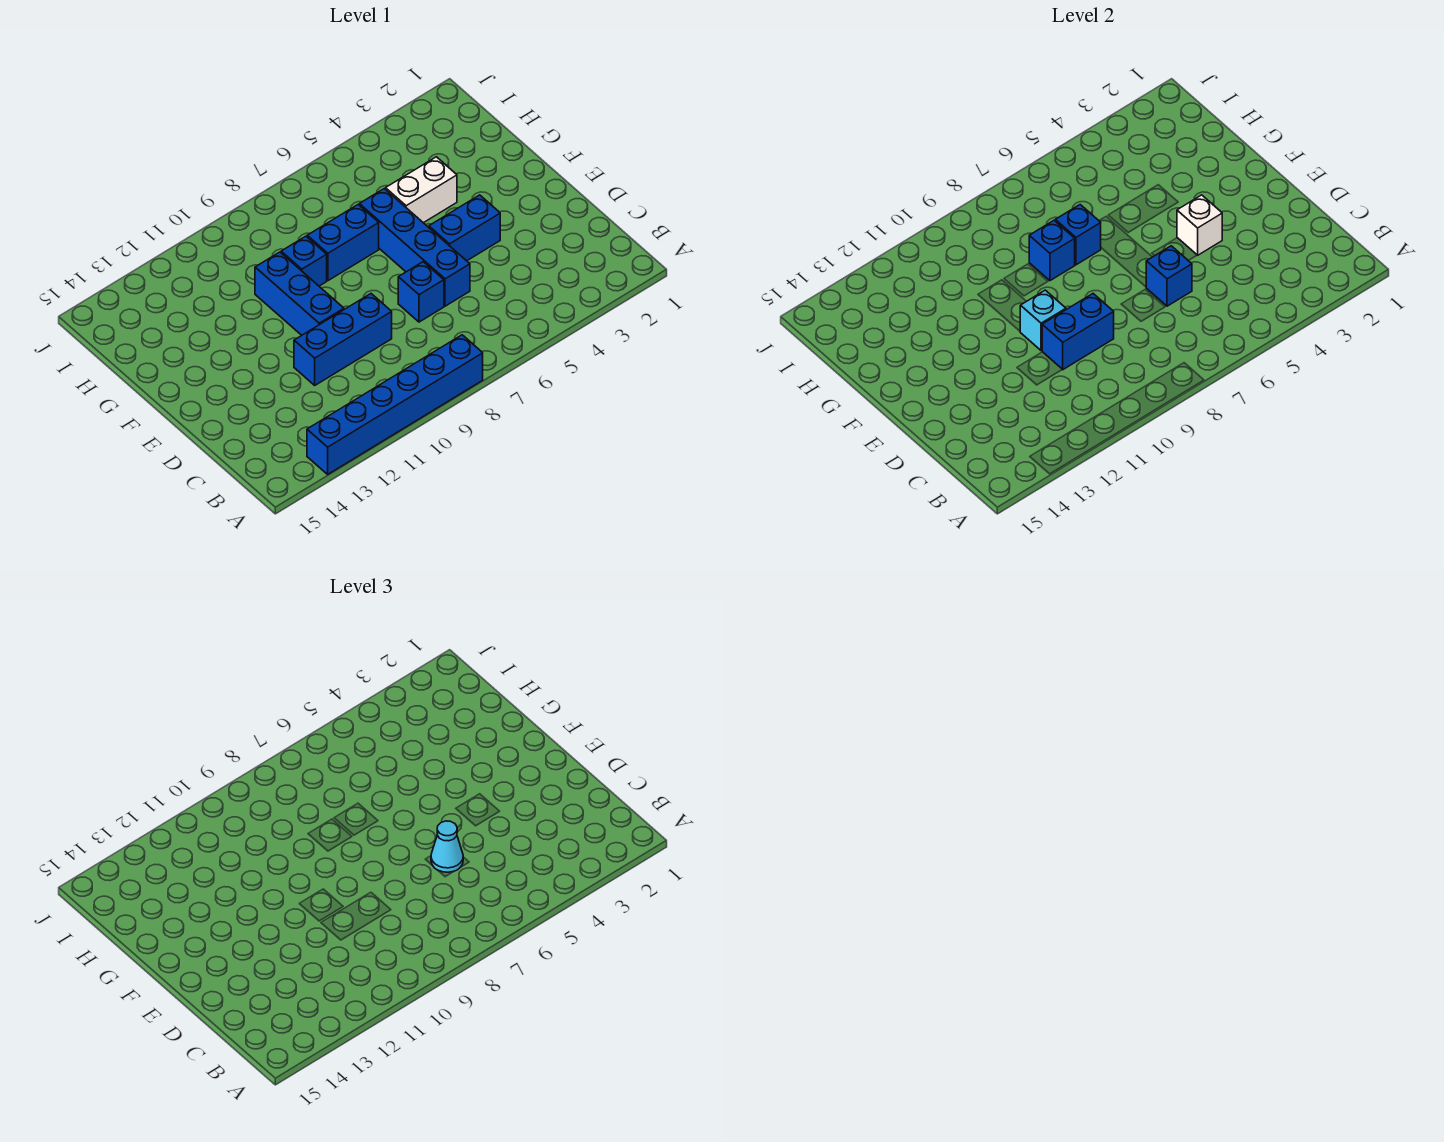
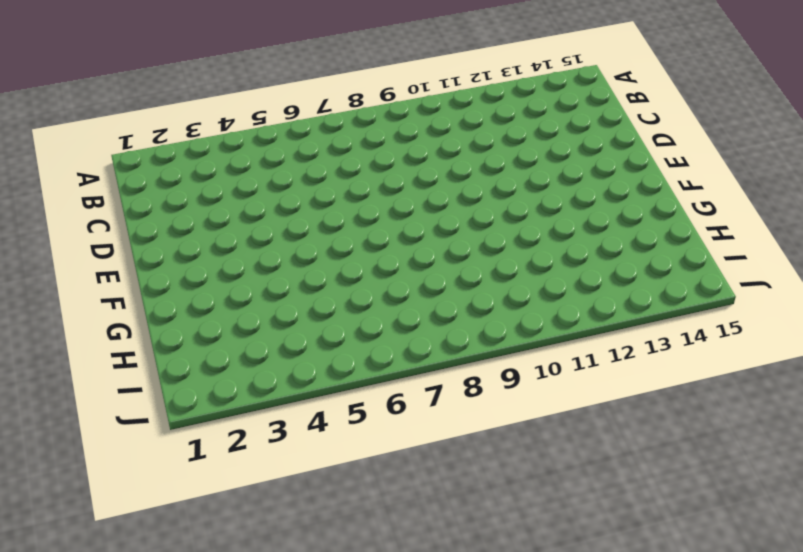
none -> blue 1x6 brick [307,335,483,474]
none -> blue 1x4 brick [359,189,470,306]
none -> blue 1x1 brick [398,262,444,322]

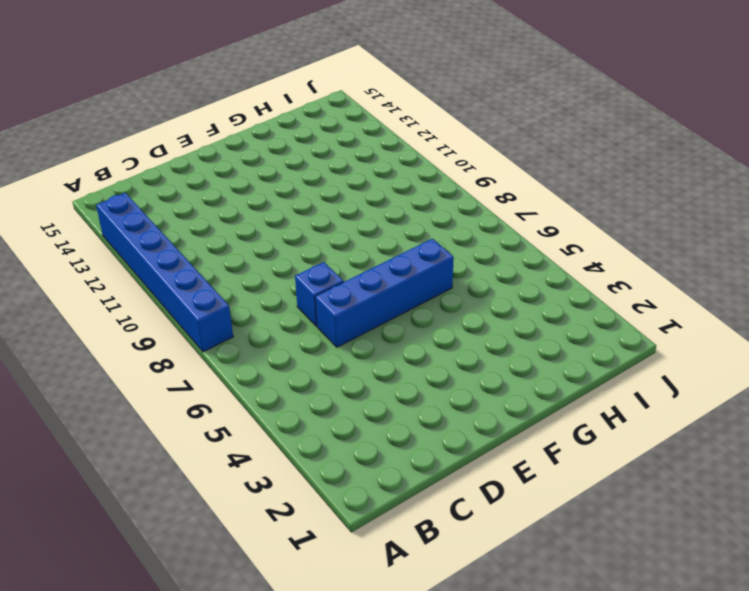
none -> blue 1x3 brick [294,294,392,385]
none -> blue 1x2 brick [429,195,500,261]
none -> blue 1x3 brick [255,252,344,335]

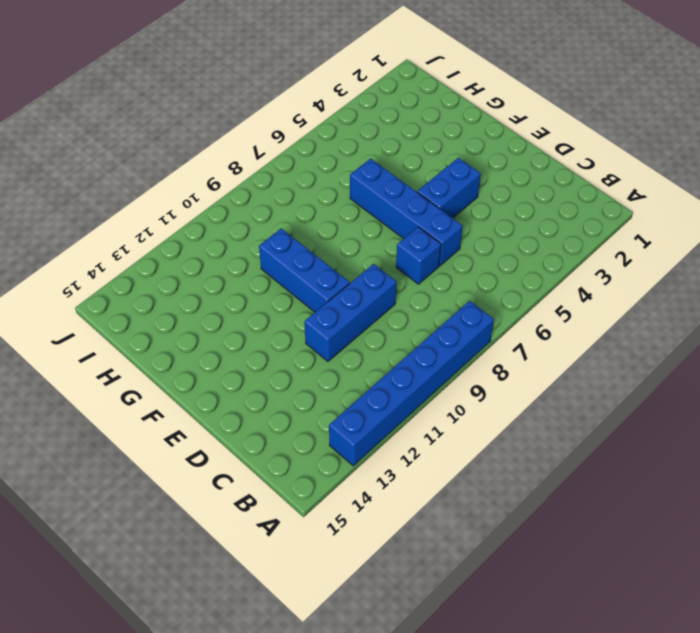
none -> white 1x2 brick [386,157,457,223]
none -> blue 1x2 brick [307,205,379,281]
none -> blue 1x1 brick [281,236,327,286]

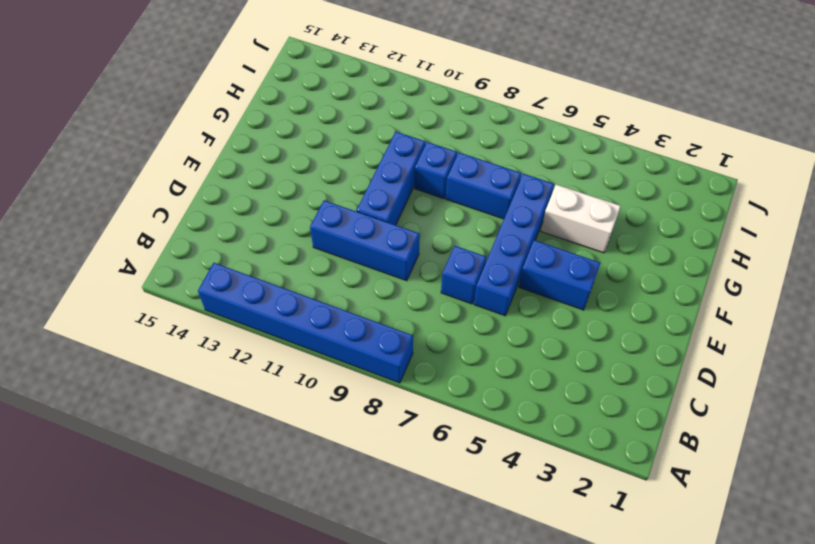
none -> blue 1x1 brick [1146,246,1192,306]
none -> blue 1x2 brick [1042,294,1114,370]
none -> white 1x1 brick [1177,195,1222,255]

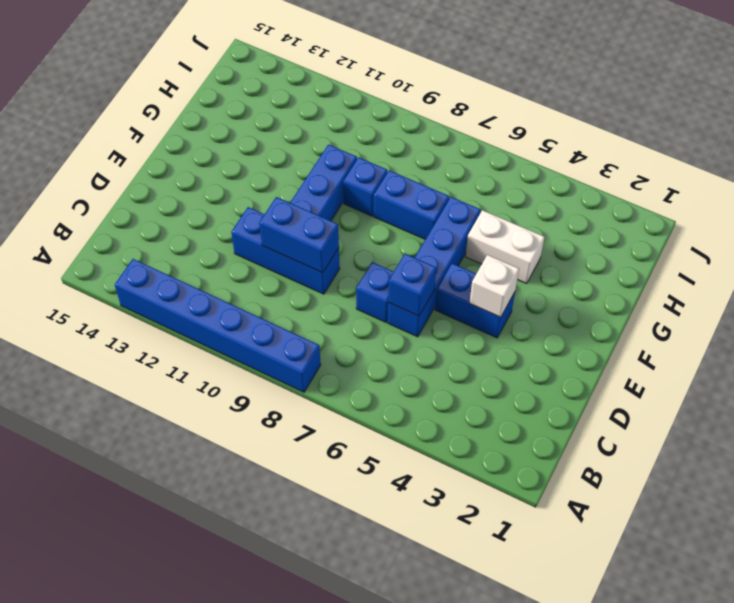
none -> cyan 1x1 brick [1020,290,1066,351]
none -> blue 1x1 brick [1055,205,1101,265]
none -> blue 1x1 brick [1029,221,1075,281]

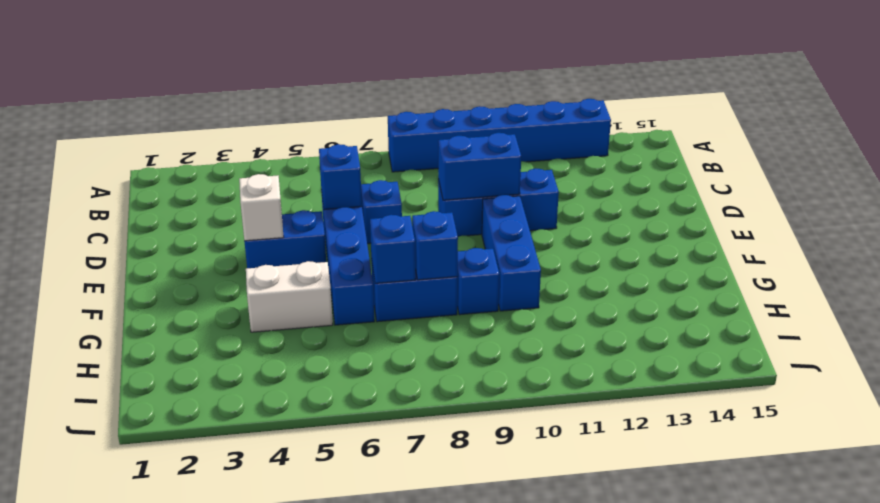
none -> cyan 1x1 brick [1020,290,1066,351]
none -> cyan 1x1 cone [431,821,463,872]

